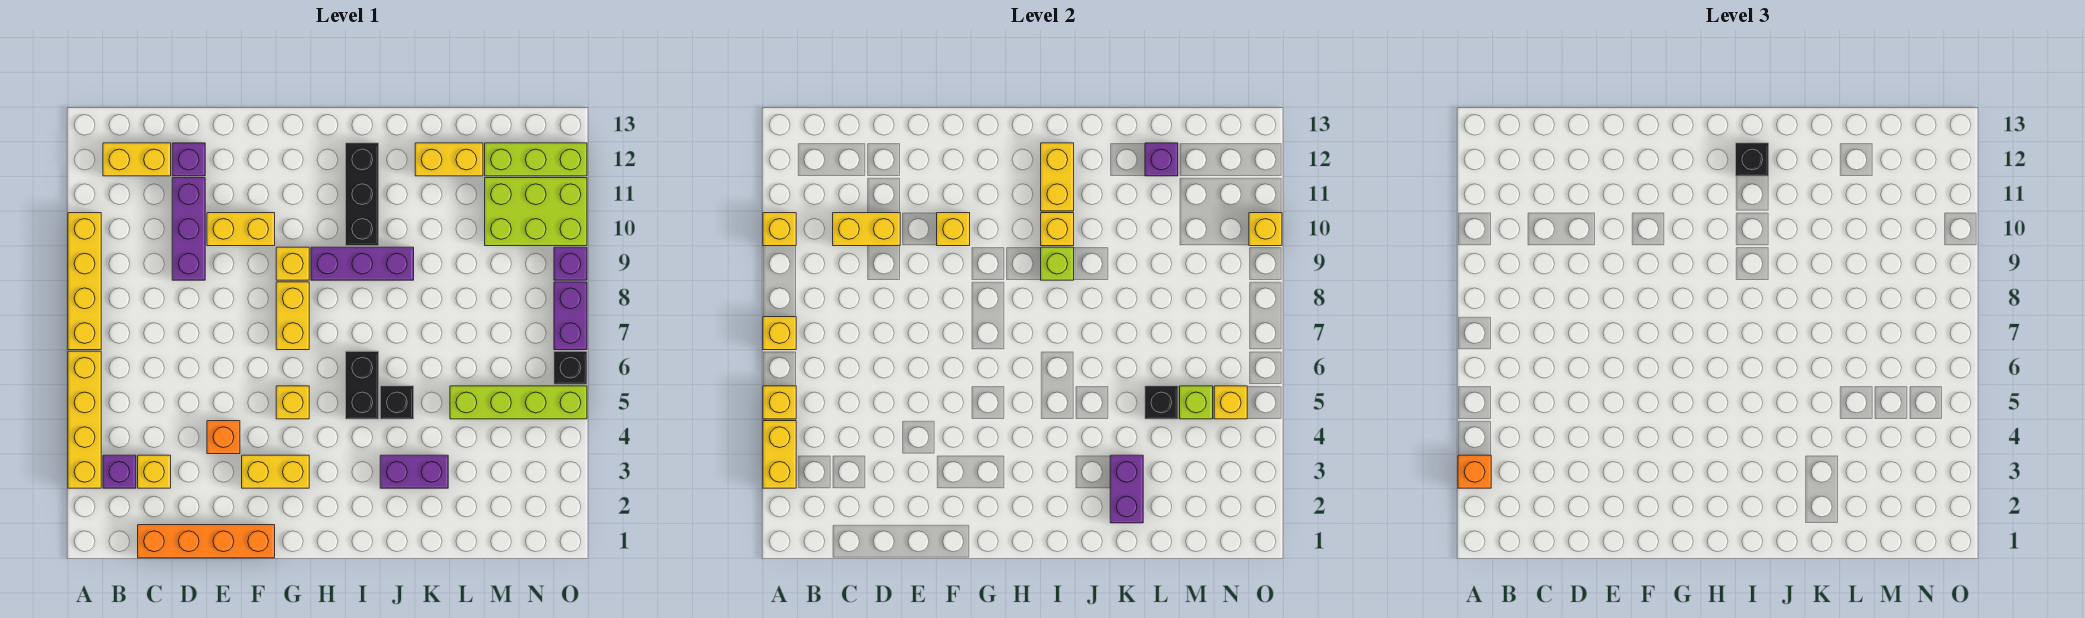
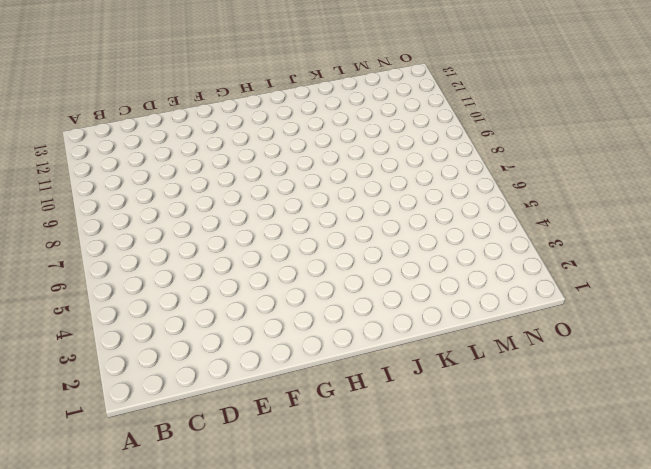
none -> yellow 1x4 brick [68,351,101,488]
none -> yellow 1x4 brick [68,213,101,350]
none -> purple 1x1 brick [103,455,136,488]
none -> yellow 1x2 brick [103,143,171,176]

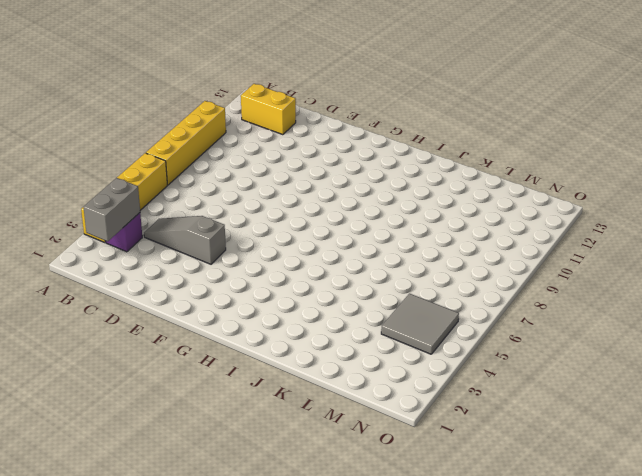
grey 1x2 brick [83,178,140,241] -> none
grey 1x3 slope [144,216,226,264] -> orange 1x1 brick [207,421,240,454]
grey 2x2 tile [381,294,459,354] -> lime 1x4 brick [450,386,587,419]
none -> orange 1x4 brick [138,525,275,558]
none -> yellow 1x1 brick [138,455,171,488]
none -> purple 1x3 brick [172,178,205,280]
none -> purple 1x1 brick [172,143,205,176]

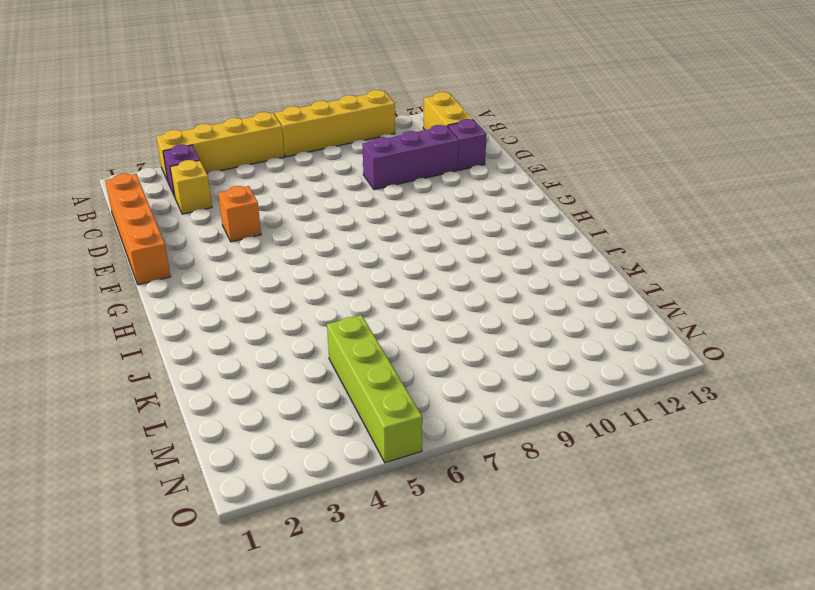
none -> yellow 1x2 brick [207,213,275,246]
none -> yellow 1x2 brick [242,455,309,488]
none -> yellow 1x1 brick [276,386,309,419]
none -> yellow 1x2 brick [276,282,309,350]

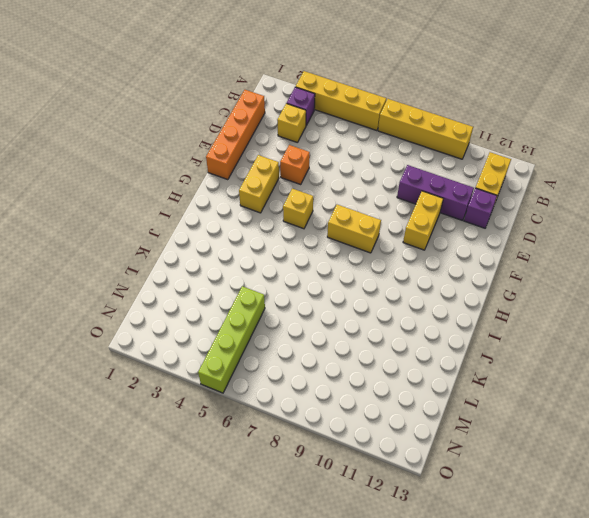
none -> yellow 1x1 brick [276,247,309,280]
none -> purple 1x3 brick [311,247,414,280]
none -> black 1x2 brick [346,351,379,419]
none -> black 1x3 brick [346,143,379,246]

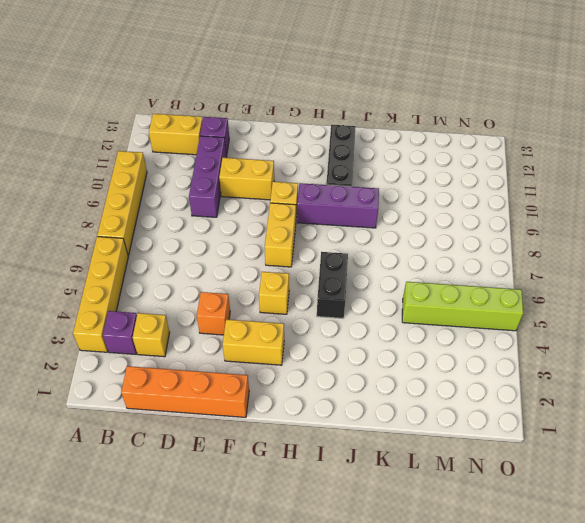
none -> purple 1x2 brick [380,455,448,488]
none -> black 1x1 brick [380,386,414,419]
none -> yellow 1x2 brick [415,143,483,176]
none -> lime 2x3 brick [485,178,587,246]

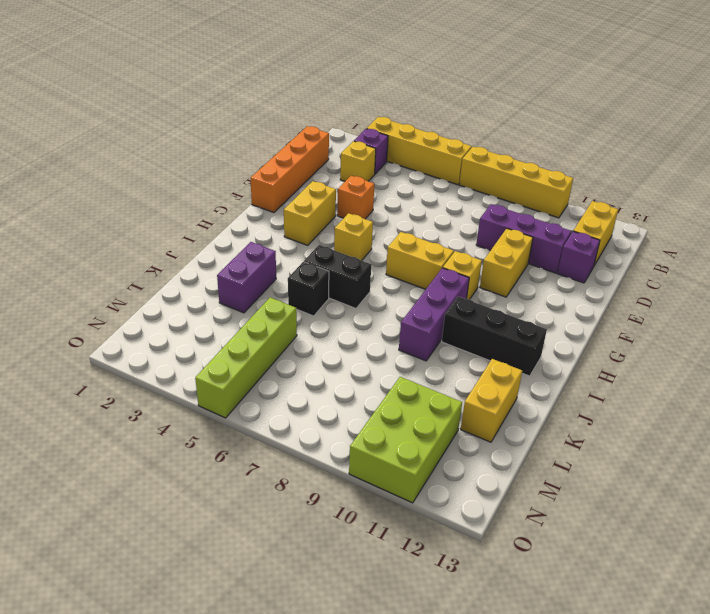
none -> lime 1x3 brick [485,143,587,176]
none -> black 1x1 brick [554,351,587,384]
none -> purple 1x2 brick [554,282,587,350]
none -> purple 1x1 brick [554,247,587,280]

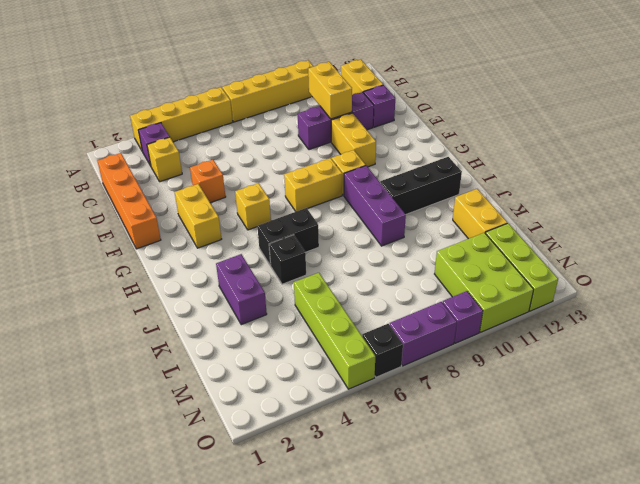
none -> yellow 1x2 brick [763,421,796,488]
none -> yellow 1x1 brick [763,386,796,419]
none -> yellow 1x1 brick [763,317,796,350]
none -> yellow 1x1 brick [763,213,796,246]

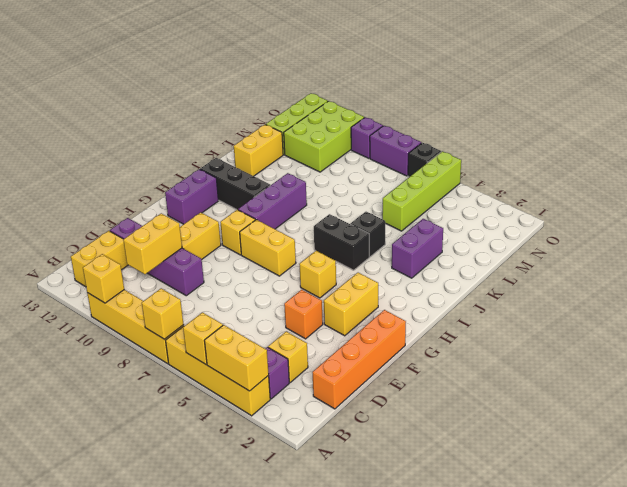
purple 1x2 brick [165,169,218,224] -> purple 1x2 brick turned to [1110,455,1143,523]
none -> yellow 1x1 brick [937,213,970,246]
none -> lime 1x1 brick [1041,247,1074,280]
none -> yellow 1x1 brick [1041,213,1074,246]
none -> yellow 1x2 brick [1041,143,1074,211]

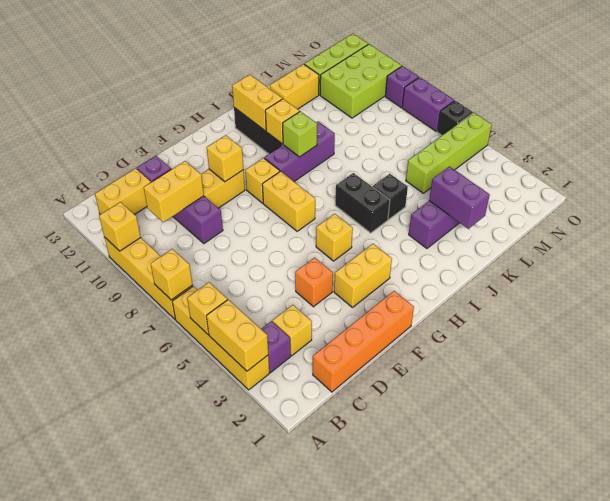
none -> black 1x1 brick [1145,386,1178,419]
none -> purple 1x1 brick [1145,143,1178,176]
none -> lime 1x1 brick [1180,386,1213,419]
none -> yellow 1x1 brick [1214,386,1247,419]

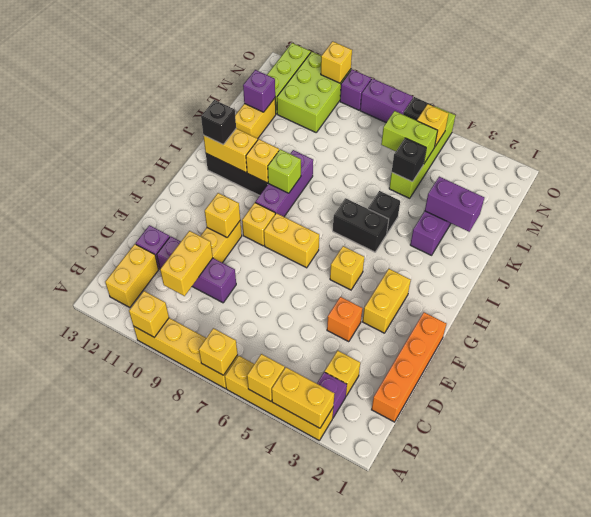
lime 1x2 brick [381,111,438,163] -> lime 1x1 brick [1180,386,1213,419]
none -> orange 1x1 brick [1458,455,1491,488]

